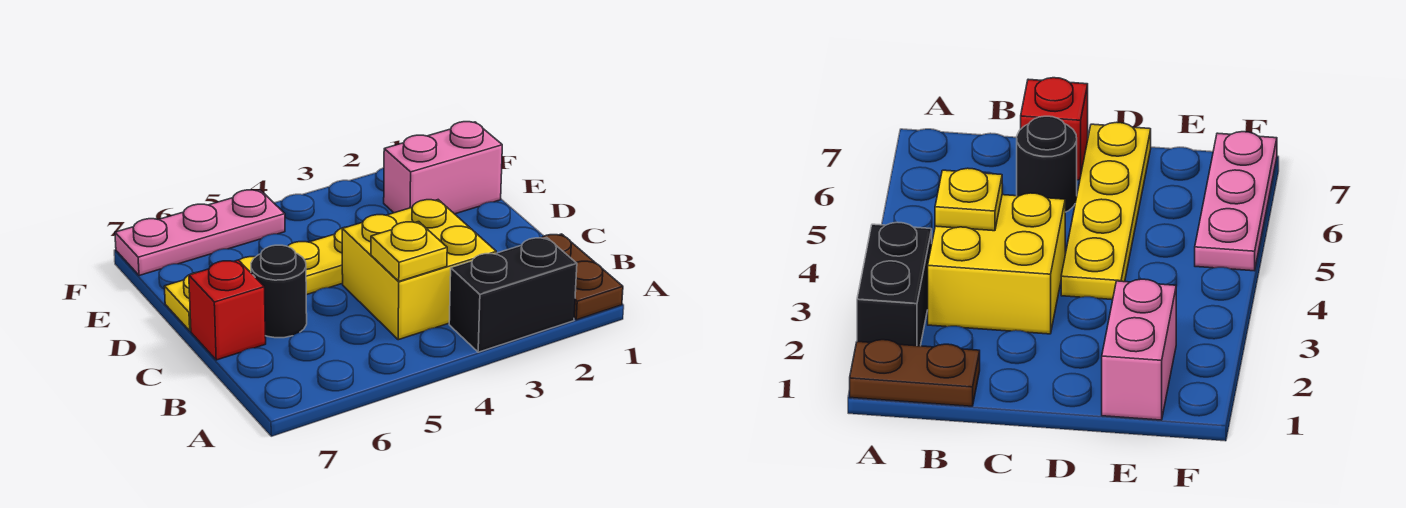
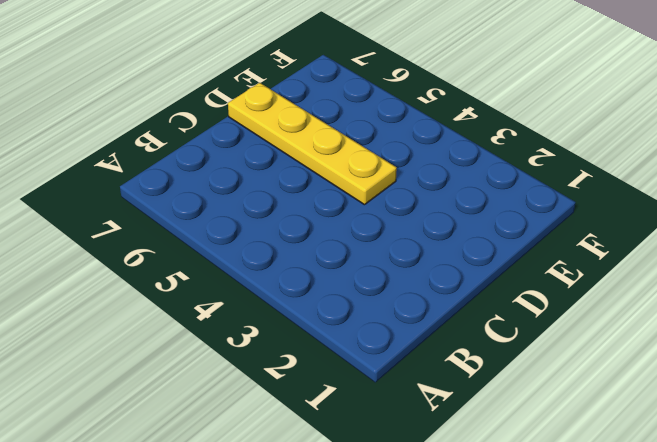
none -> brown 1x2 plate [541,234,623,320]
none -> black 1x2 brick [449,237,577,352]

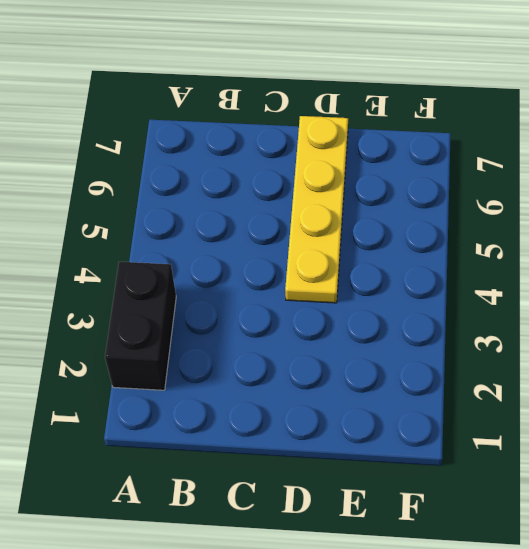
none -> brown 1x2 plate [541,234,623,320]
none -> yellow 2x2 brick [342,200,496,340]

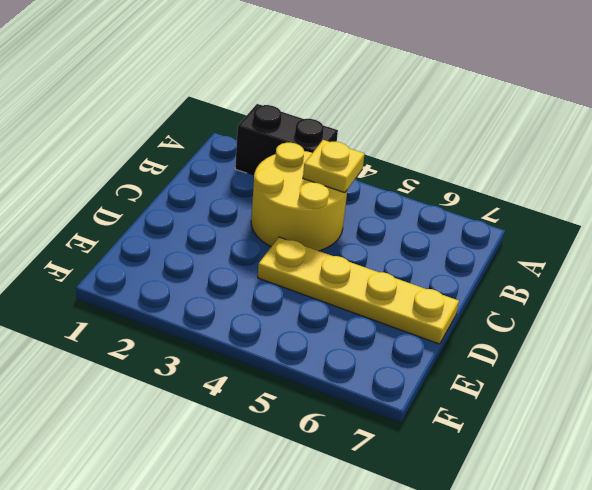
yellow 2x2 round brick [251,143,347,251] -> yellow 2x2 brick [342,200,496,340]
none -> brown 1x2 plate [541,234,623,320]
none -> black 1x1 round brick [251,245,307,338]

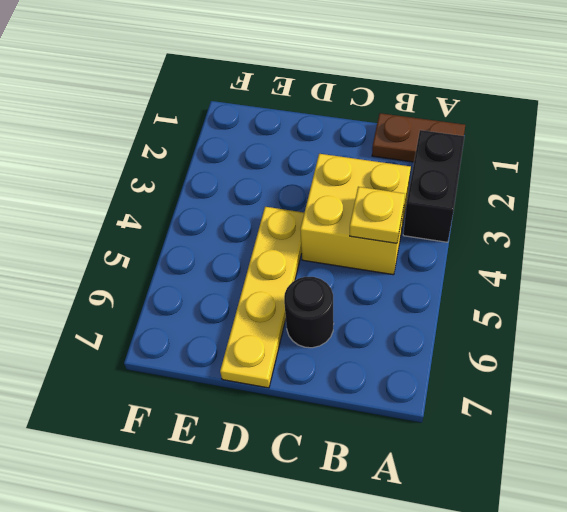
none -> red 1x1 brick [189,260,266,360]
none -> pink 1x2 brick [384,122,502,214]

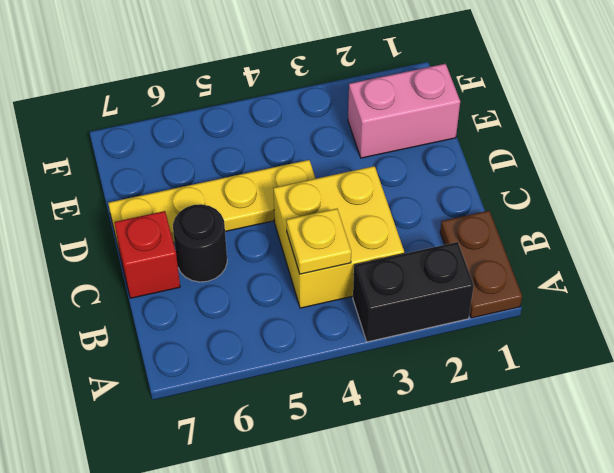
none -> pink 1x3 plate [115,190,285,276]

